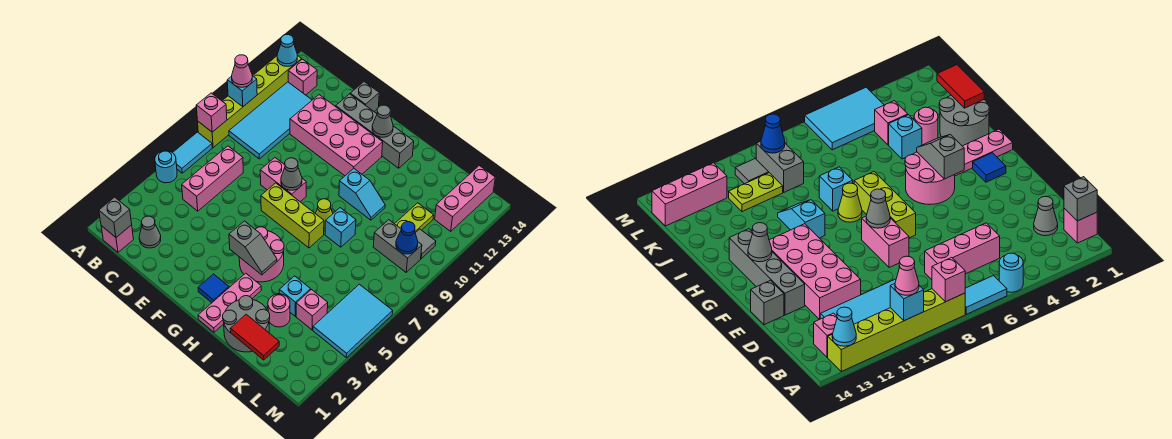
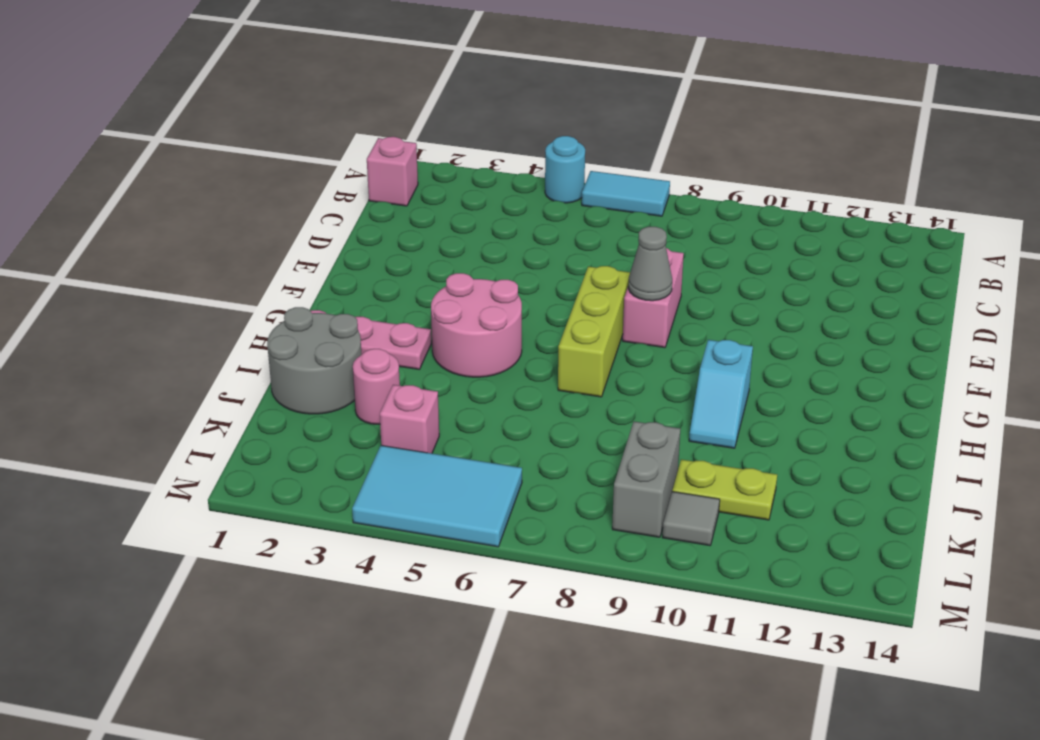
none -> lime 1x6 brick [198,55,302,148]
none -> cyan 2x4 tile [229,82,312,159]
none -> pink 1x1 brick [288,59,317,95]
none -> grey 1x1 cone [139,216,161,248]

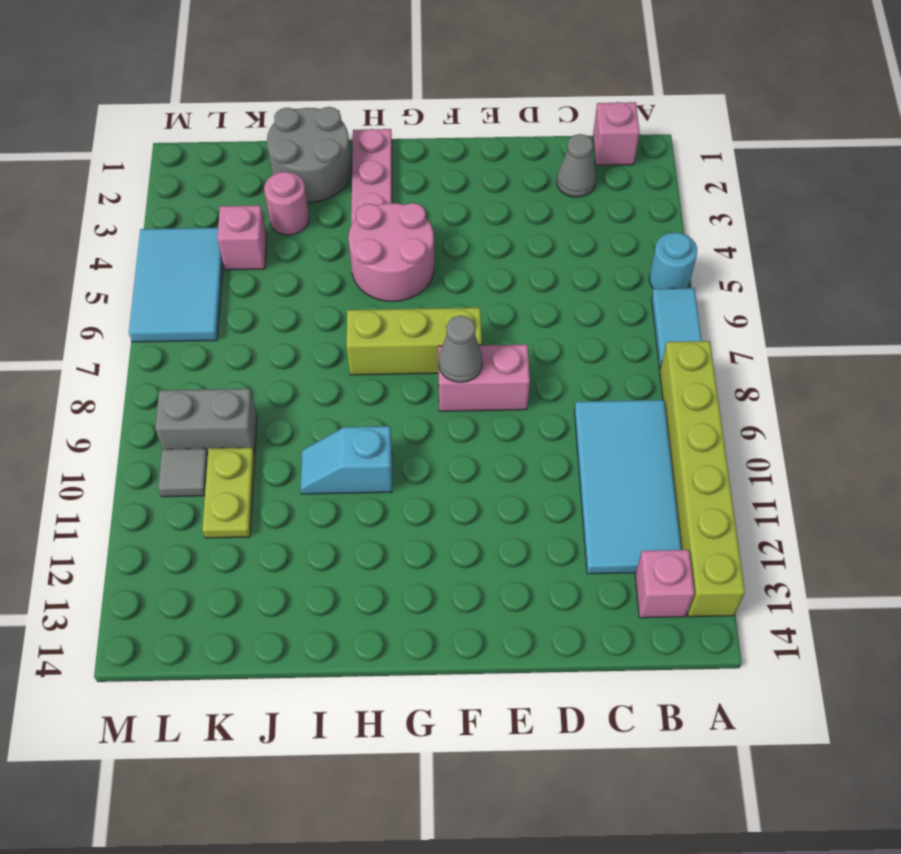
none -> pink 1x3 brick [182,146,243,211]
none -> pink 2x4 brick [290,95,383,176]
none -> grey 1x4 brick [336,94,414,168]
none -> grey 1x1 brick [350,82,379,112]

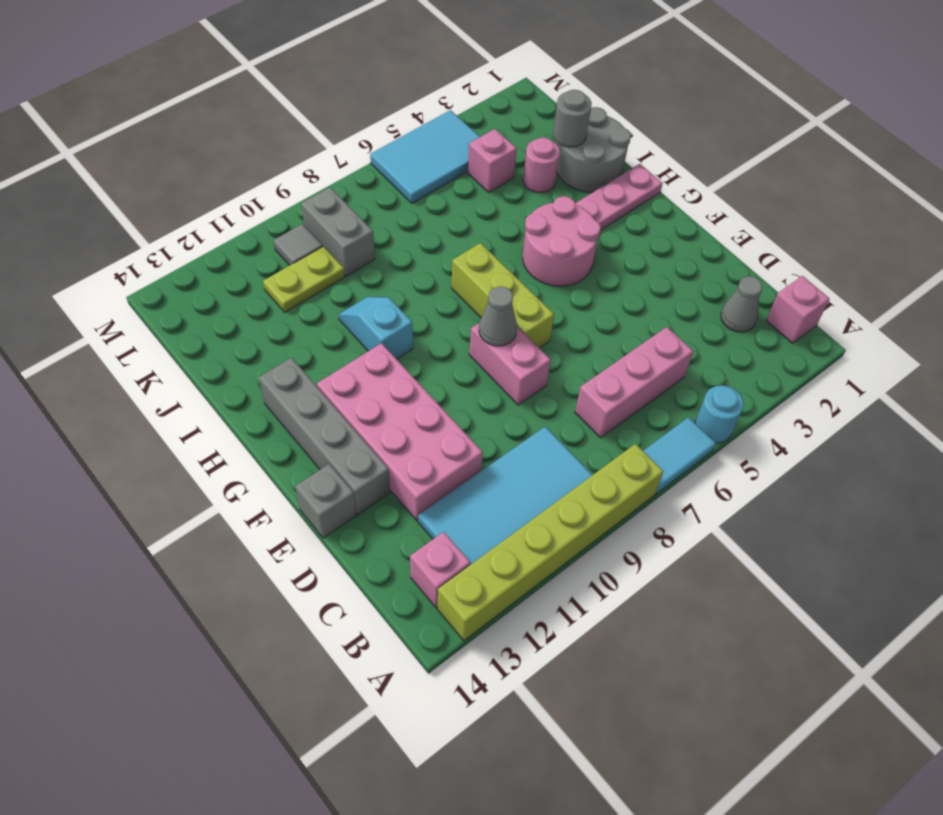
grey 1x1 round brick [553,90,592,147] -> none
none -> blue 1x1 tile [198,274,229,303]
none -> lime 1x1 cone [315,199,333,231]
none -> cyan 1x1 brick [325,208,356,247]
none -> cyan 1x1 brick [279,276,311,316]

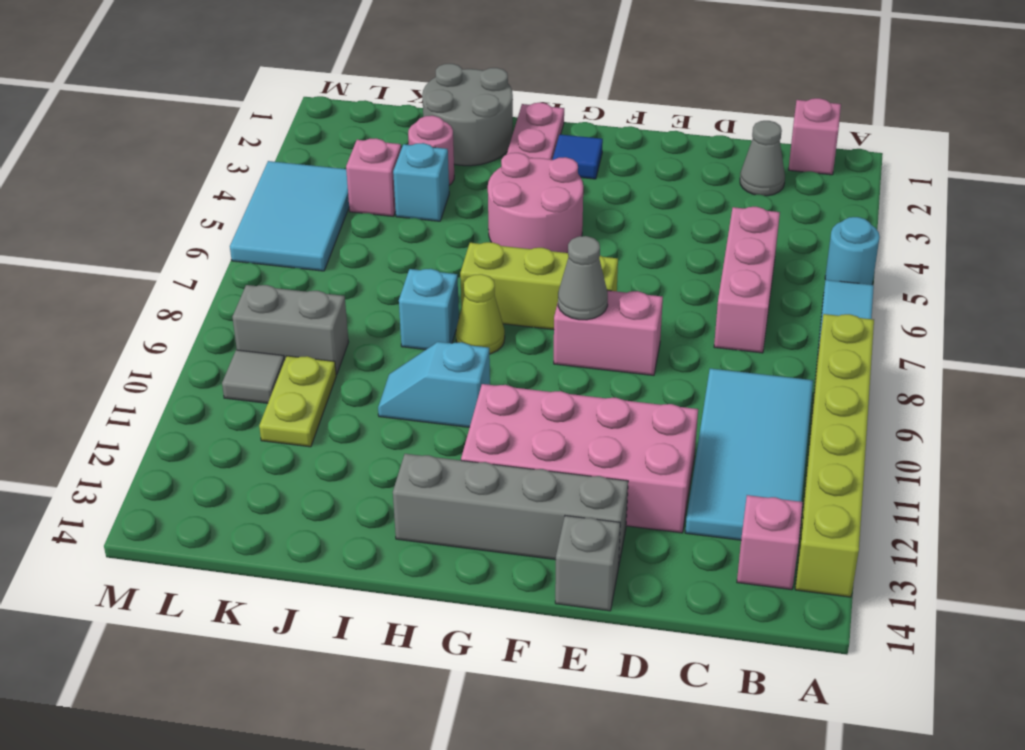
none -> pink 1x3 brick [435,166,495,231]
none -> pink 1x1 brick [196,93,227,132]
none -> cyan 1x1 brick [227,76,257,107]
none -> cyan 1x1 cone [277,35,297,66]

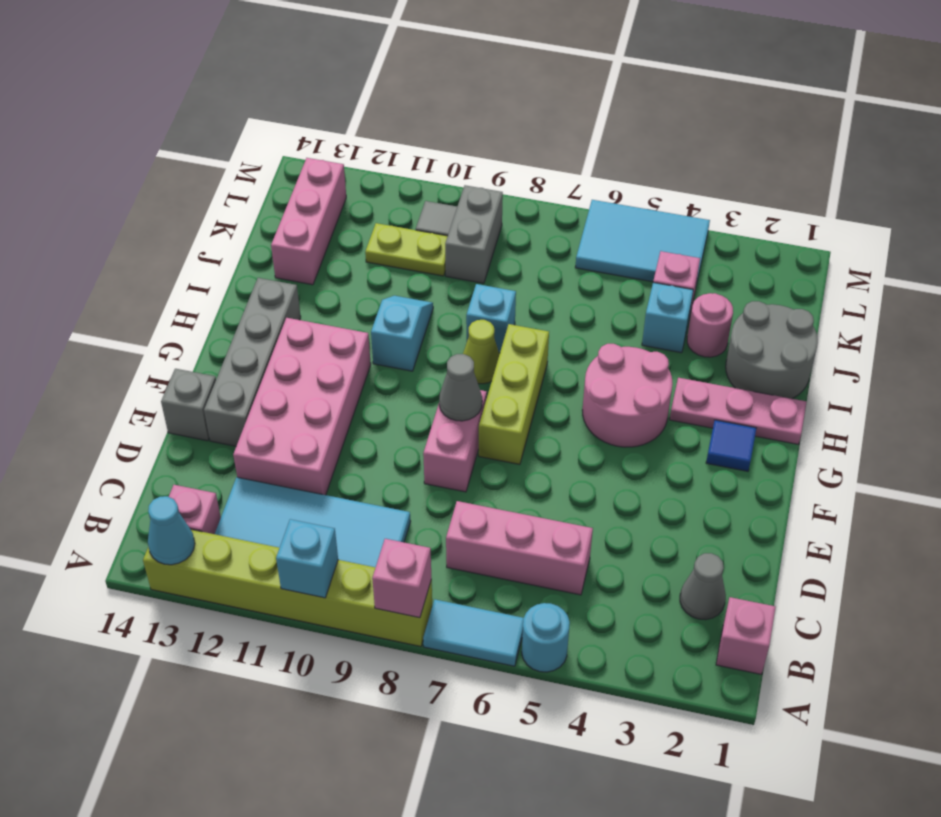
pink 1x3 brick [271,158,346,285] -> pink 1x3 brick turned to [435,166,495,231]
none -> grey 1x1 brick [99,197,132,237]
none -> grey 1x2 slope [229,221,277,275]
none -> grey 1x1 cone [372,105,393,137]
none -> red 1x2 tile [230,314,279,360]

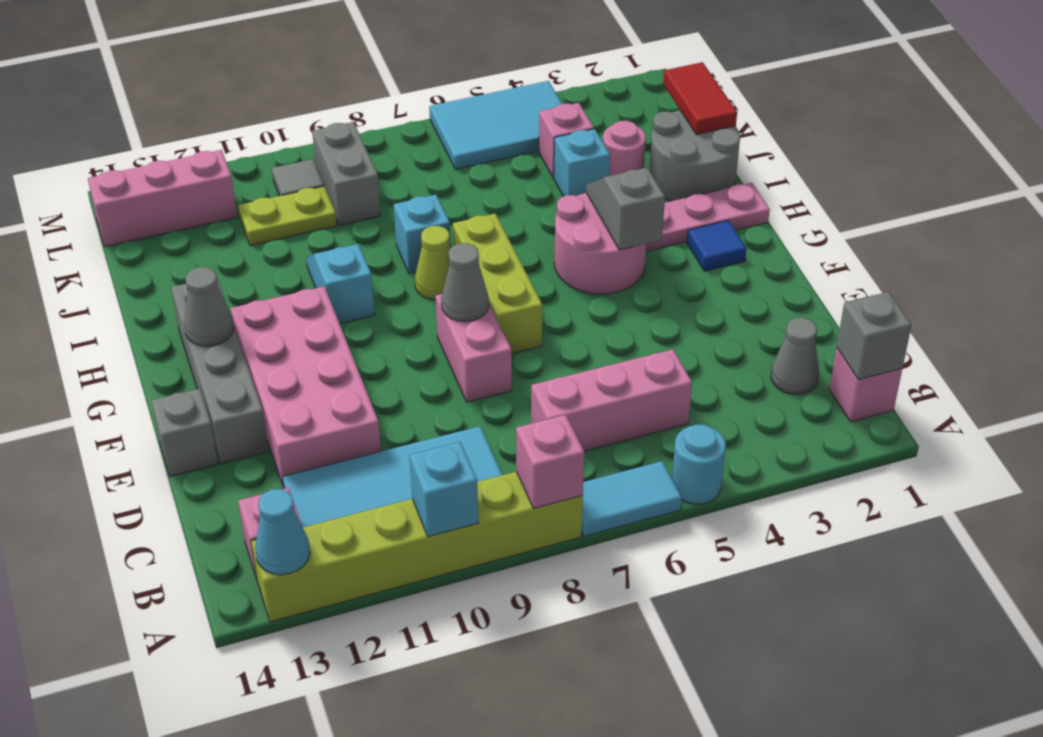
none -> blue 1x1 cone [396,222,418,254]
none -> pink 1x1 cone [232,55,252,87]

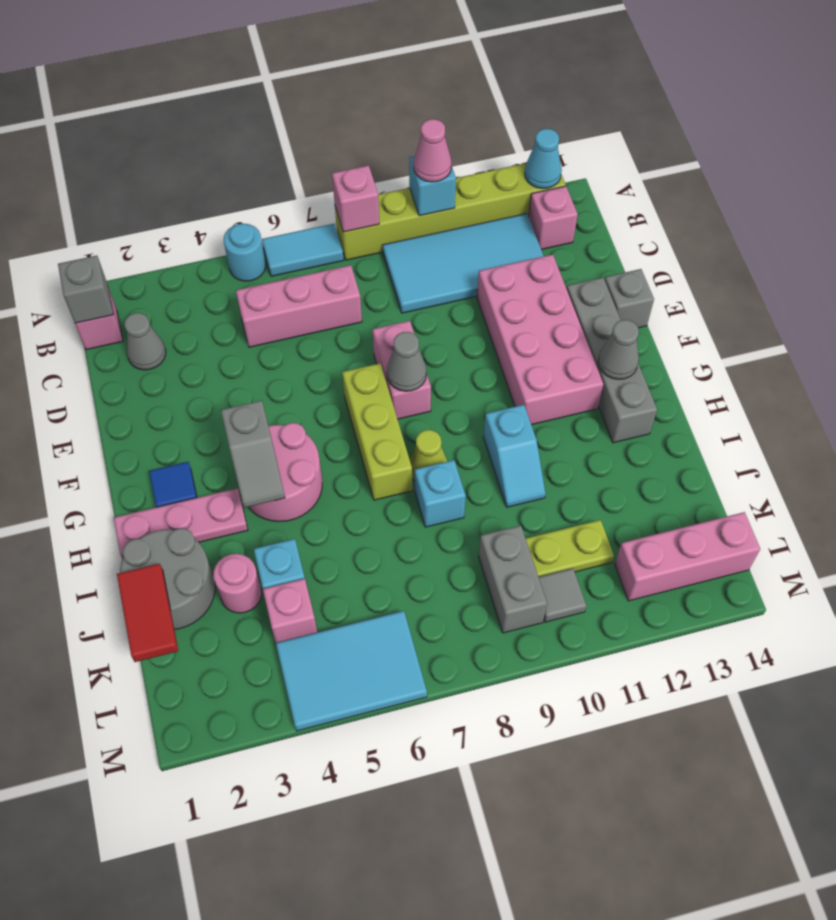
none -> blue 1x1 cone [396,222,418,254]

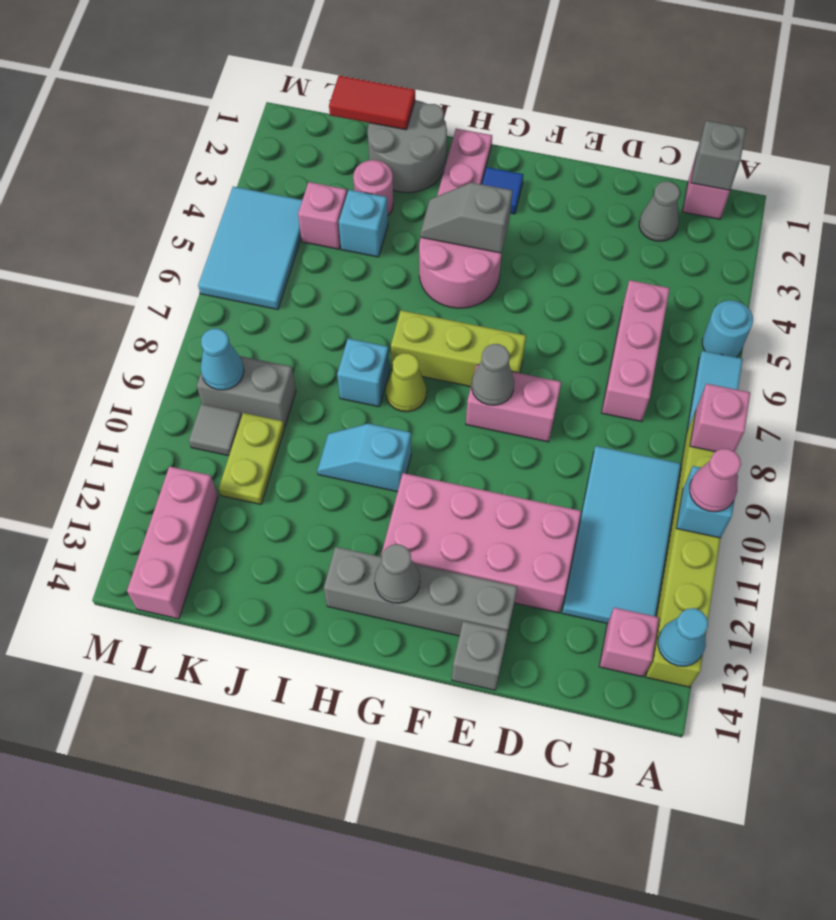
cyan 1x1 cone [201,329,244,390] -> blue 1x1 cone [396,222,418,254]

